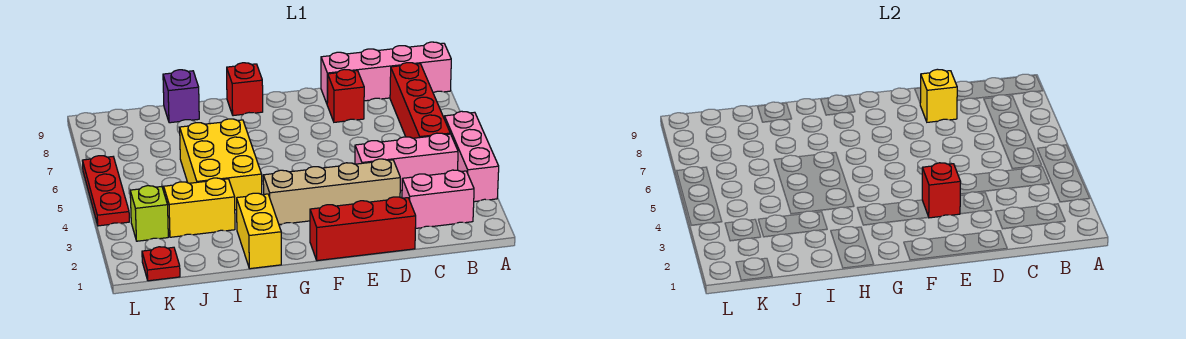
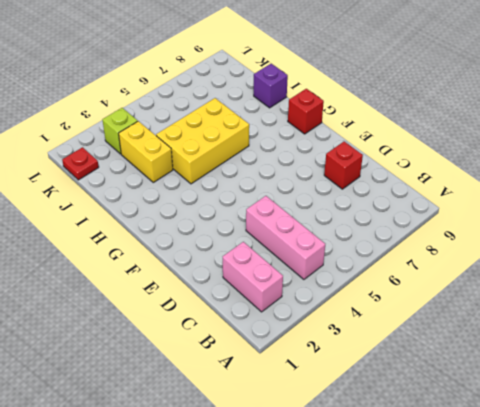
none -> pink 1x3 brick [444,111,499,202]
none -> pink 1x4 brick [321,42,451,103]
none -> red 1x4 brick [390,63,450,138]

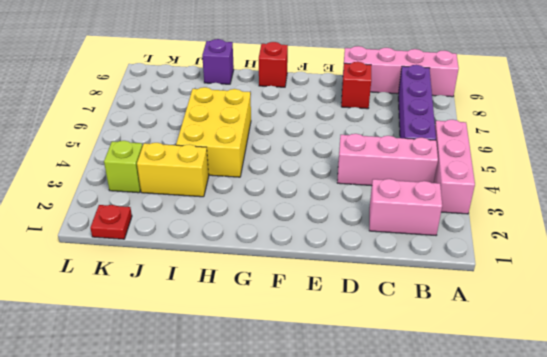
purple 1x4 brick [398,65,436,140] -> red 1x4 brick [390,63,450,138]
none -> red 1x3 brick [310,197,416,261]
none -> tan 1x4 brick [263,159,400,225]
none -> yellow 1x2 brick [237,193,281,269]

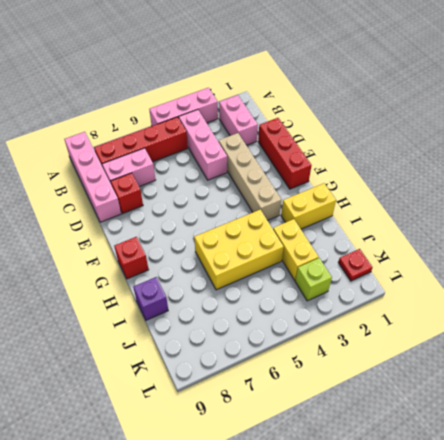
pink 1x2 brick [102,148,155,187] -> none
none -> red 1x3 plate [82,156,129,226]
none -> yellow 1x1 brick [920,69,957,122]
none -> red 1x1 brick [922,163,961,218]

